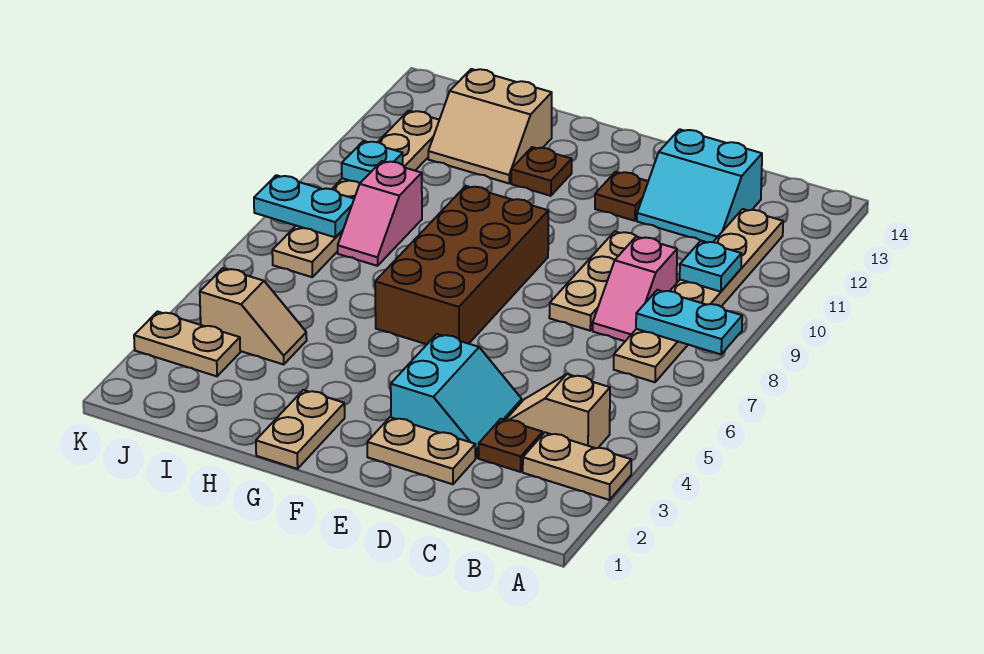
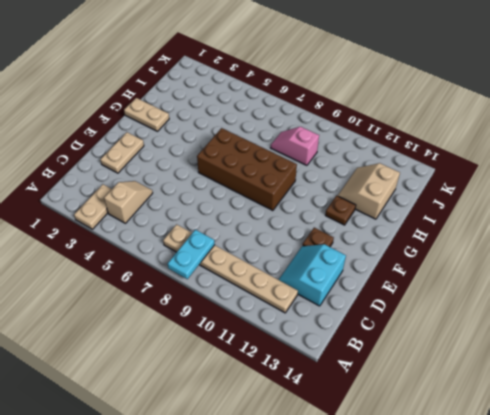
none -> brown 1x1 plate [479,419,543,472]
none -> pink 1x2 slope [593,237,677,341]
none -> cyan 2x2 slope [391,334,522,458]

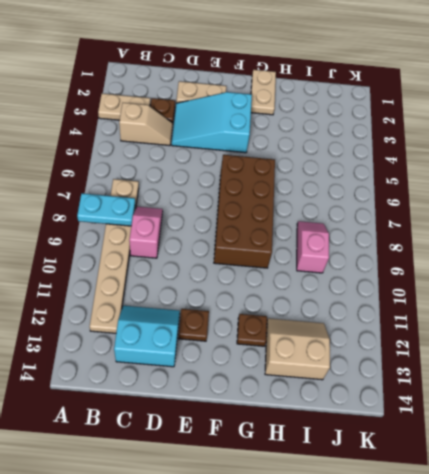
cyan 2x3 slope [172,92,252,153] -> cyan 2x2 slope [391,334,522,458]
none -> tan 1x3 plate [549,231,637,331]
none -> tan 1x2 slope [200,268,307,365]
none -> tan 1x2 plate [134,312,240,376]

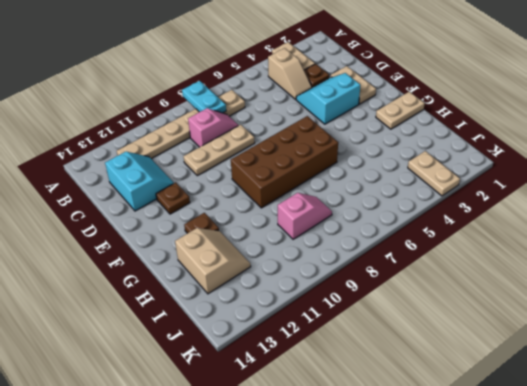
none -> tan 1x2 slope [200,268,307,365]
none -> tan 1x6 plate [272,111,439,277]
none -> cyan 1x1 plate [680,241,742,292]

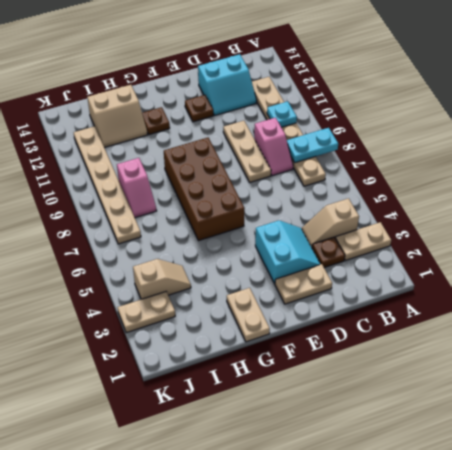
none -> cyan 1x2 plate [254,175,354,237]
none -> cyan 1x1 plate [342,141,403,183]

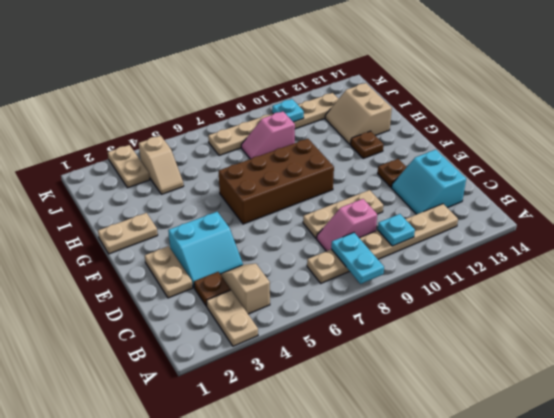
none -> cyan 1x2 plate [254,175,354,237]

